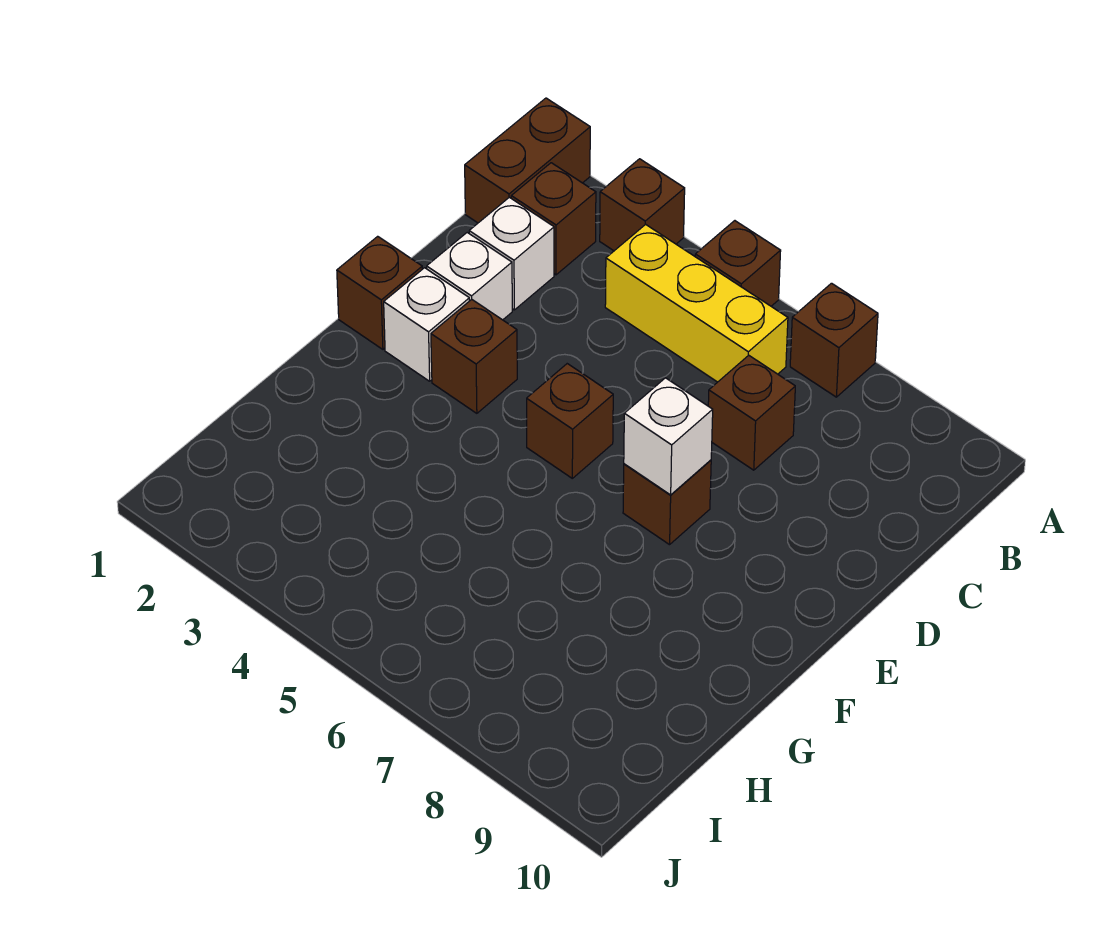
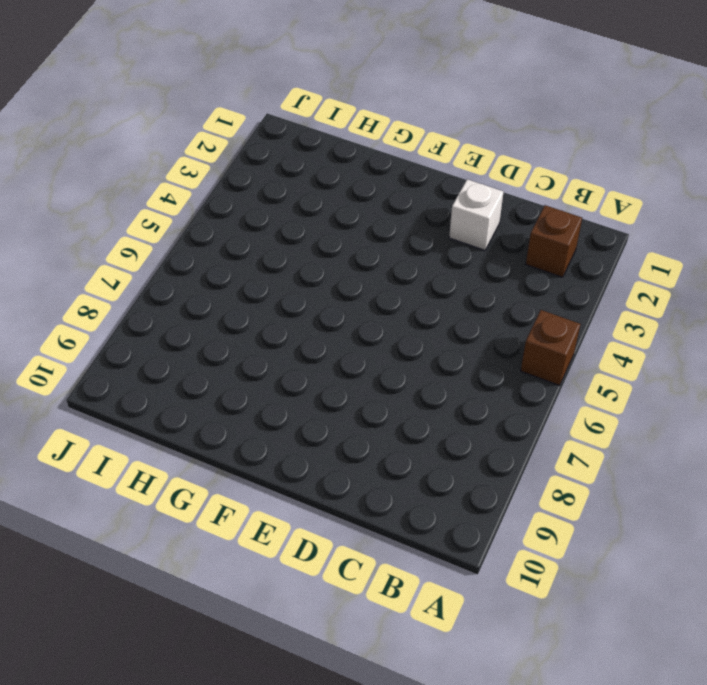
none -> brown 1x2 brick [465,98,590,223]
none -> brown 1x1 brick [600,159,685,251]
none -> brown 1x1 brick [790,283,878,397]

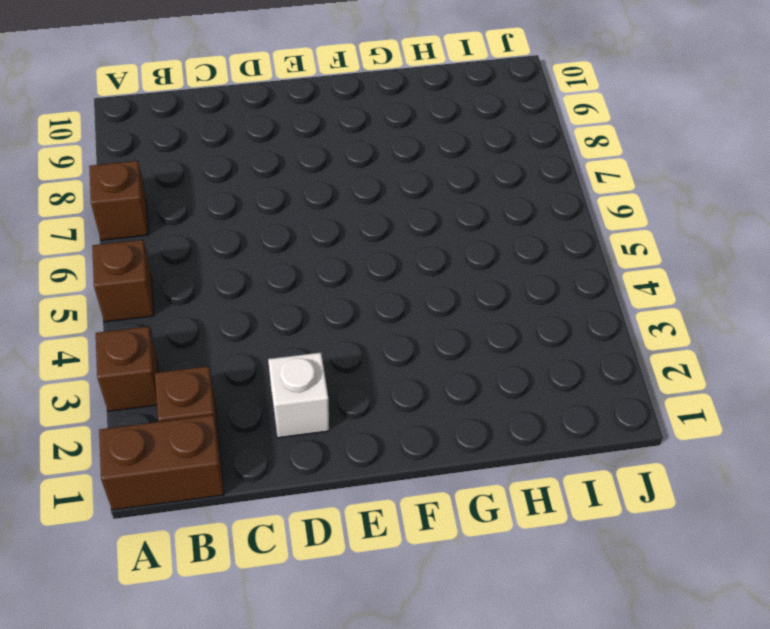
none -> yellow 1x3 brick [605,224,788,382]
none -> white 1x1 brick [469,197,554,310]
none -> brown 1x1 brick [708,355,795,470]

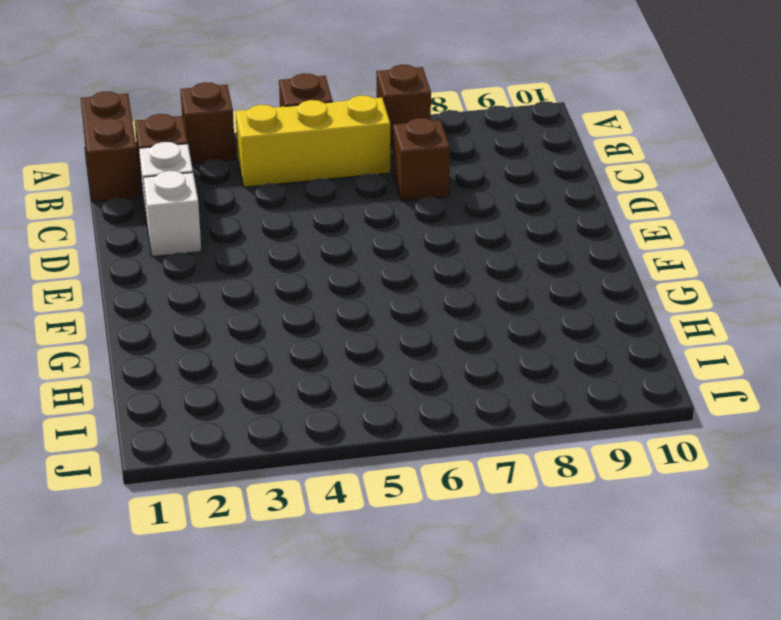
none -> brown 1x1 brick [337,236,422,349]
none -> white 1x1 brick [384,268,469,381]
none -> brown 1x1 brick [431,299,517,413]

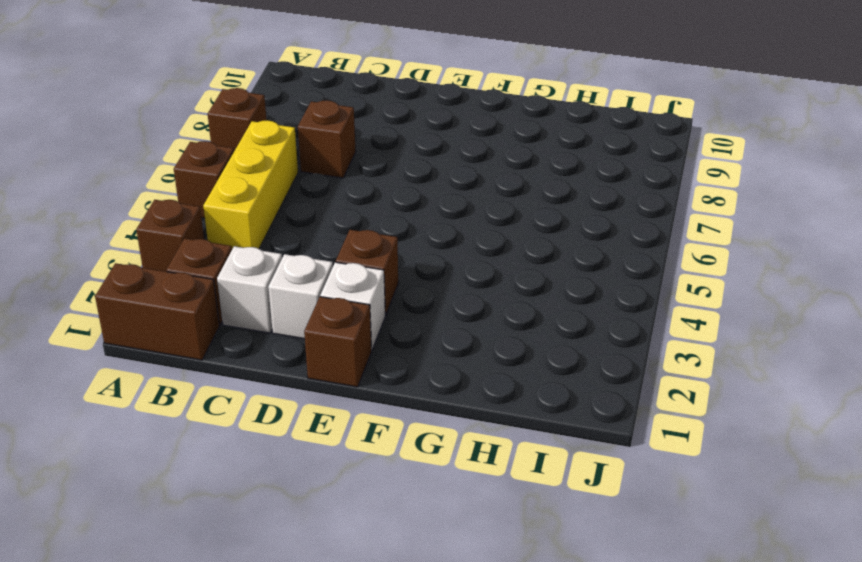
none -> brown 1x1 brick [527,364,613,478]
none -> brown 1x1 brick [623,460,711,545]
none -> white 1x1 brick [624,378,713,495]

